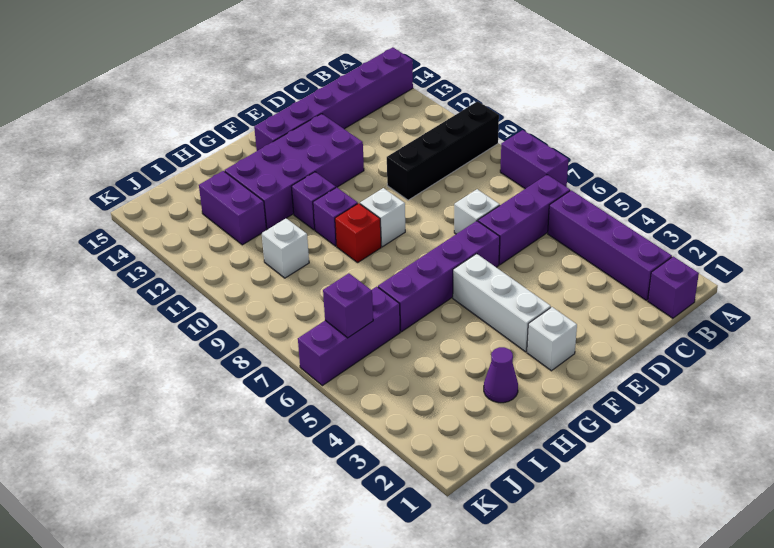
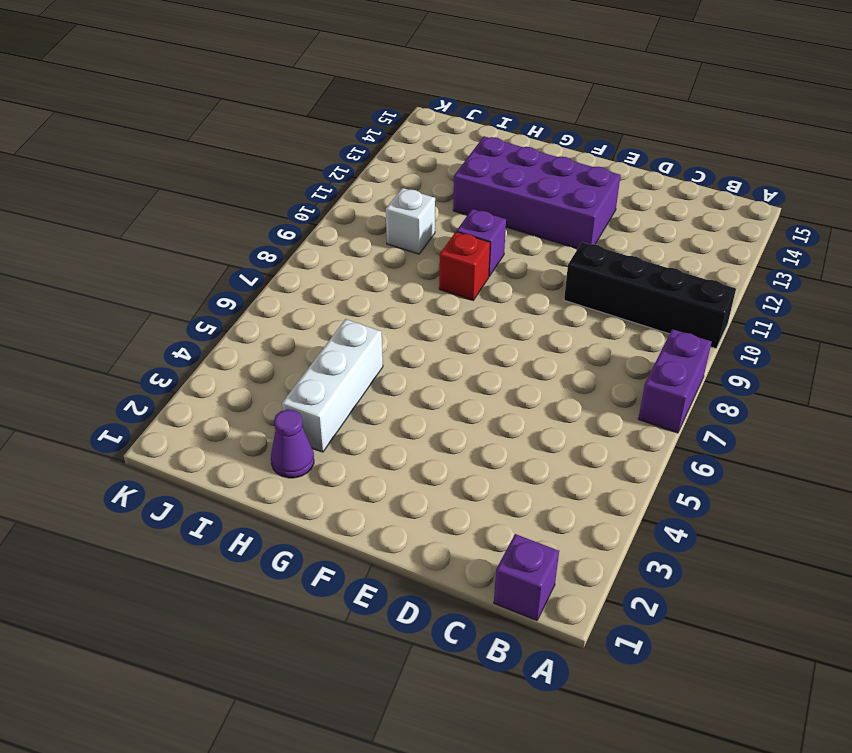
white 1x3 brick [282,319,383,452] -> white 1x3 brick moved to [453,254,551,352]
none -> purple 1x6 brick [254,47,413,151]
none -> purple 1x4 brick [548,190,672,301]
none -> purple 1x3 brick [478,175,570,265]

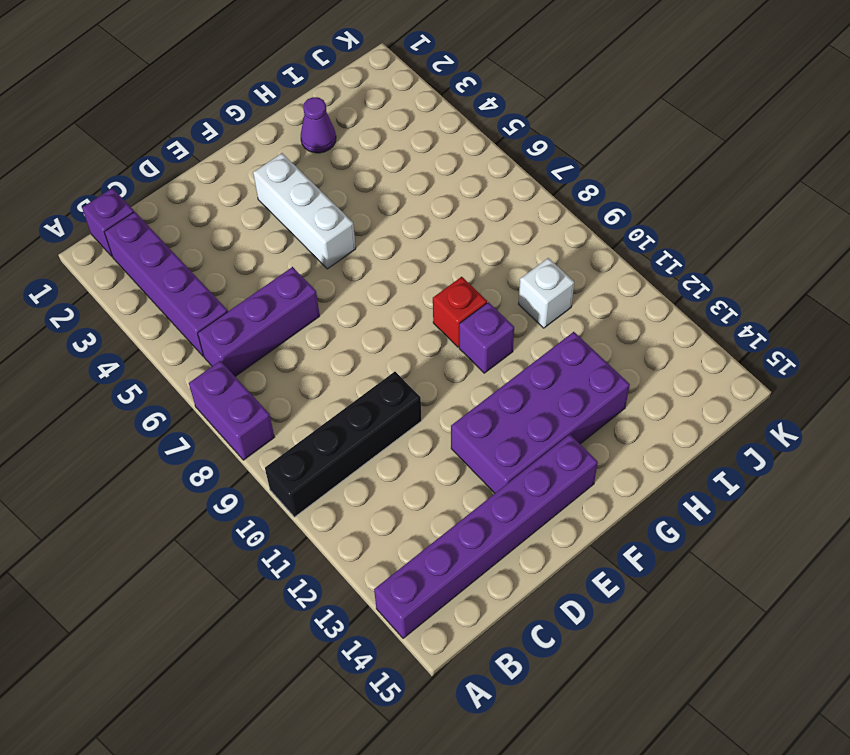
none -> white 1x1 brick [454,189,500,234]
none -> purple 1x4 brick [378,221,500,332]
none -> white 1x1 brick [527,307,577,371]

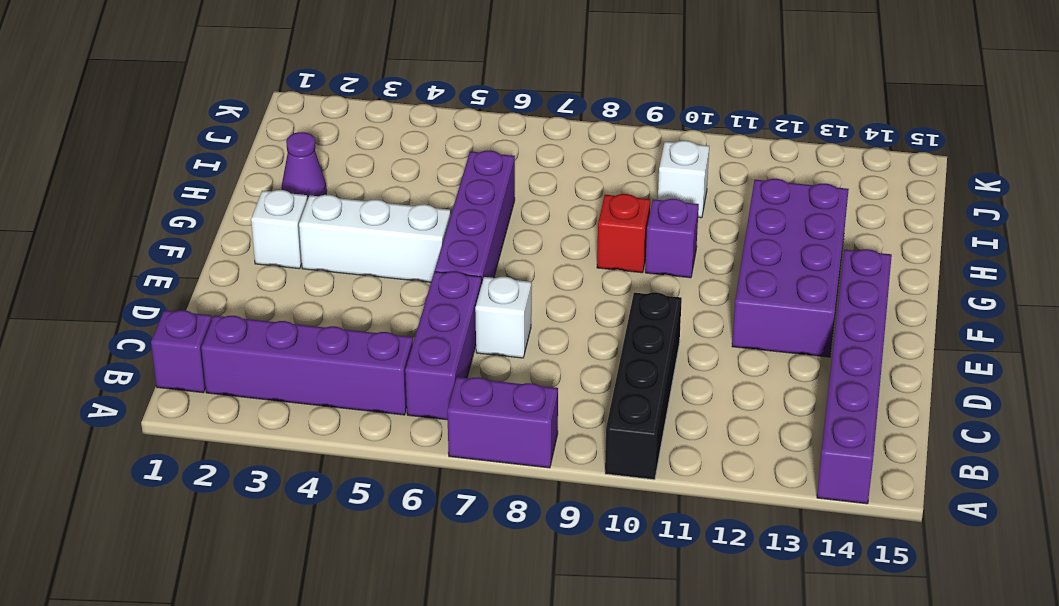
none -> white 1x1 brick [360,188,405,247]
none -> purple 1x1 brick [291,172,336,230]
none -> purple 1x3 brick [298,287,400,386]

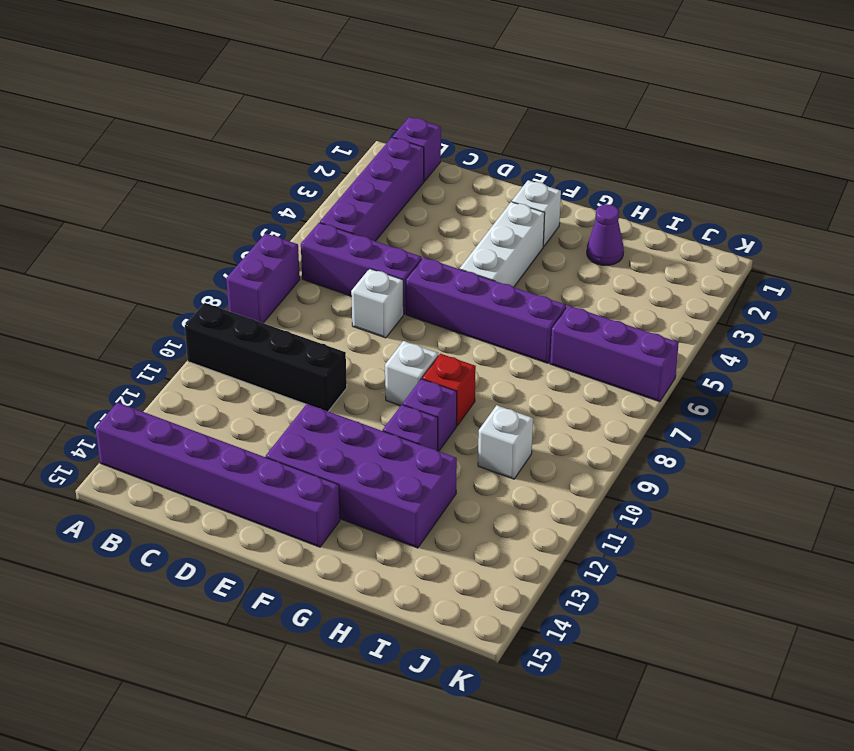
none -> purple 1x2 brick [199,171,266,245]
none -> purple 1x1 brick [323,273,373,338]

